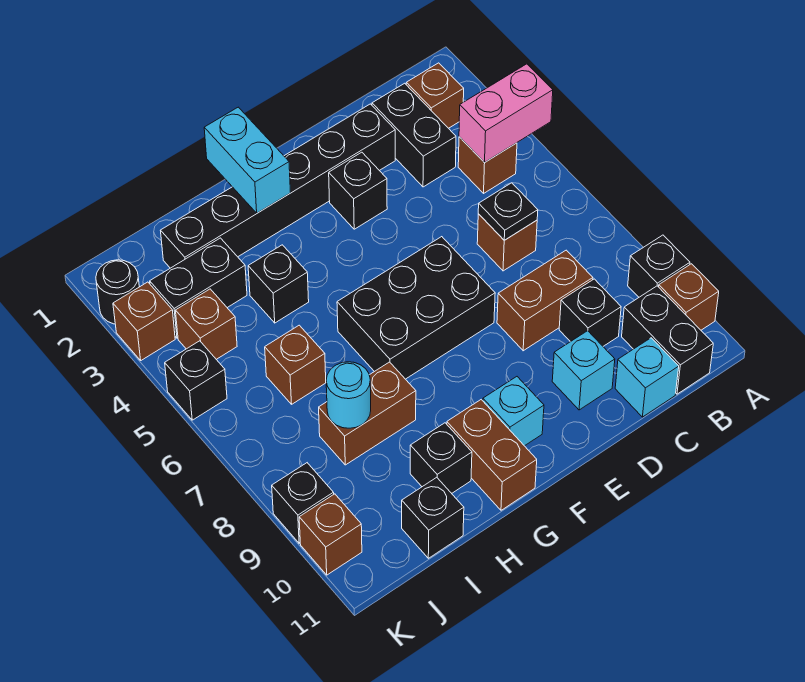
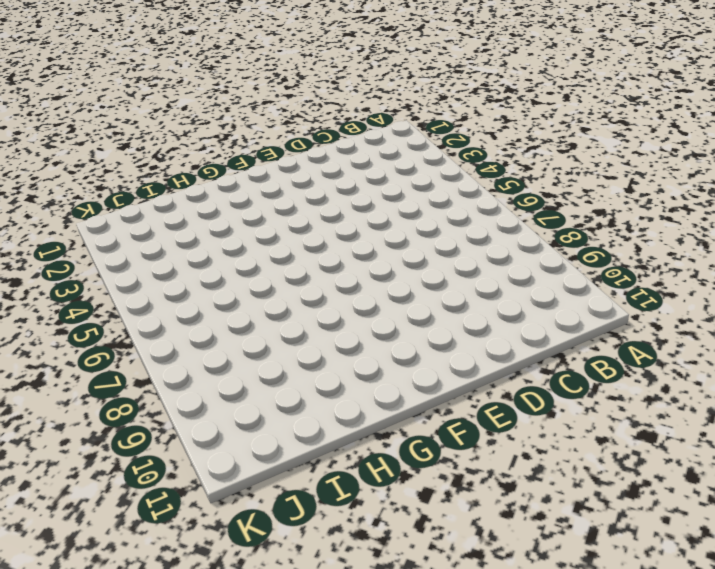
none -> black 1x1 brick [628,235,690,297]
none -> brown 1x1 brick [659,264,719,330]
none -> brown 1x1 brick [406,63,464,128]
none -> brown 1x1 brick [458,137,517,193]

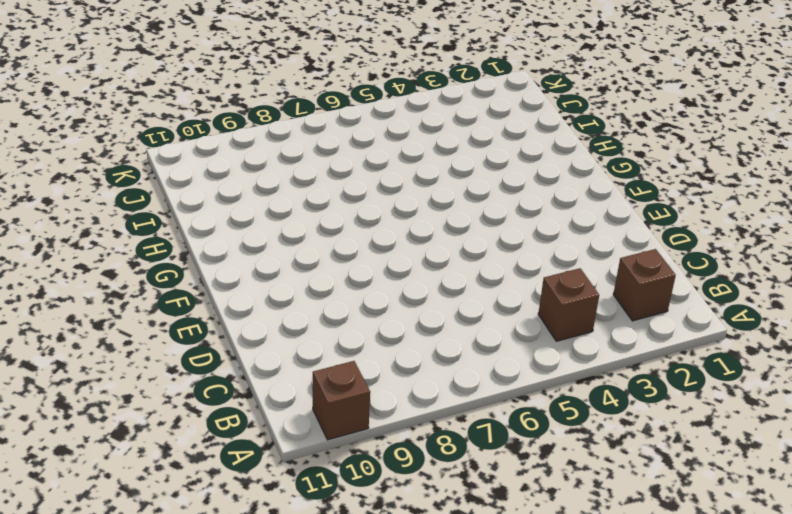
none -> black 1x1 brick [628,235,690,297]
none -> black 1x2 brick [622,286,713,394]
none -> black 1x2 brick [372,83,456,187]
none -> brown 1x1 brick [477,214,537,271]

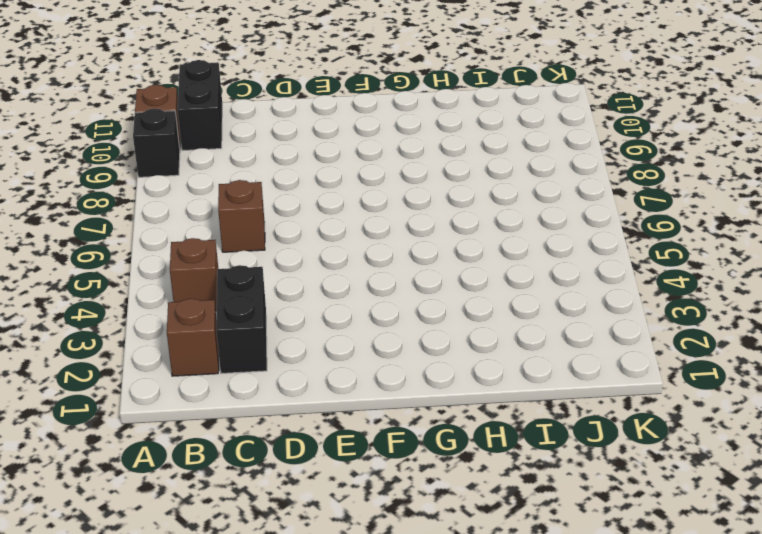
none -> brown 1x2 brick [497,250,593,351]
none -> black 1x1 brick [559,279,621,346]
none -> cyan 1x1 brick [615,338,679,417]
none -> black 1x6 brick [161,104,395,268]

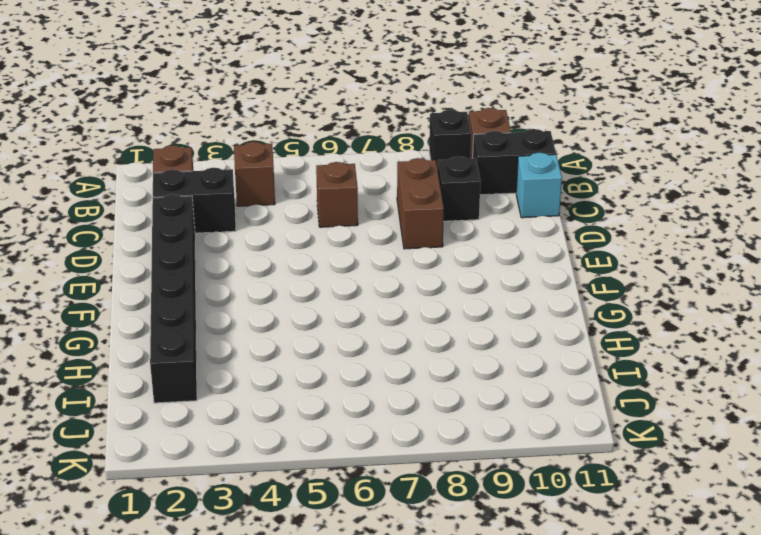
none -> cyan 1x1 brick [552,331,615,410]
none -> black 1x1 brick [329,152,387,229]
none -> black 2x3 brick [337,237,495,379]
none -> cyan 1x1 brick [483,377,544,446]

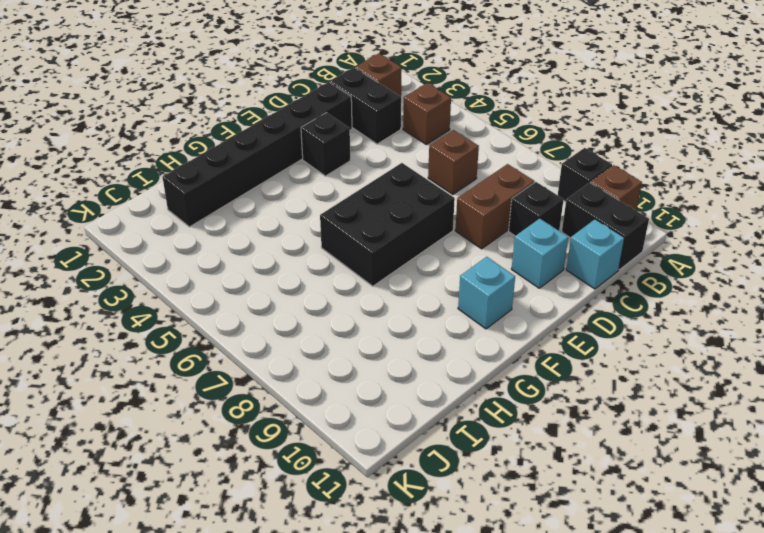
none -> brown 1x2 brick [447,400,537,510]
none -> black 1x1 brick [248,245,309,323]
none -> brown 1x2 brick [319,362,416,465]
none -> black 1x1 brick [410,423,472,493]

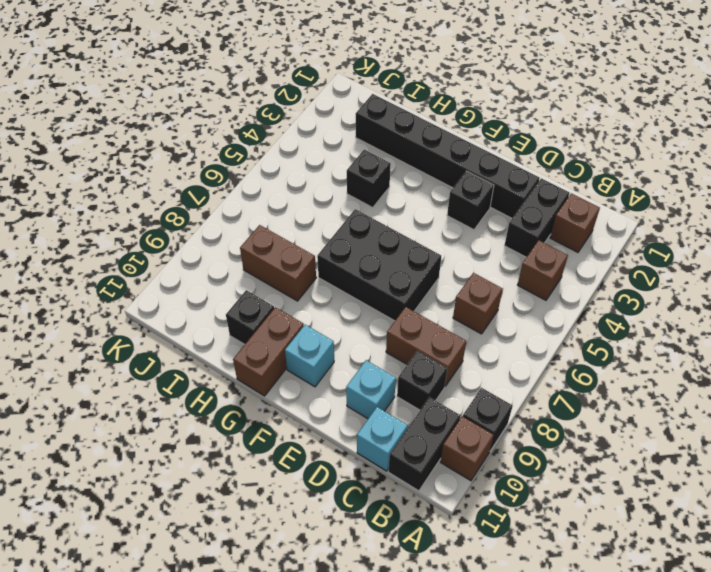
none -> black 1x2 brick [150,238,247,338]
none -> brown 1x1 brick [265,325,326,404]
none -> black 1x1 brick [402,477,464,558]
none -> brown 1x1 brick [175,289,237,359]

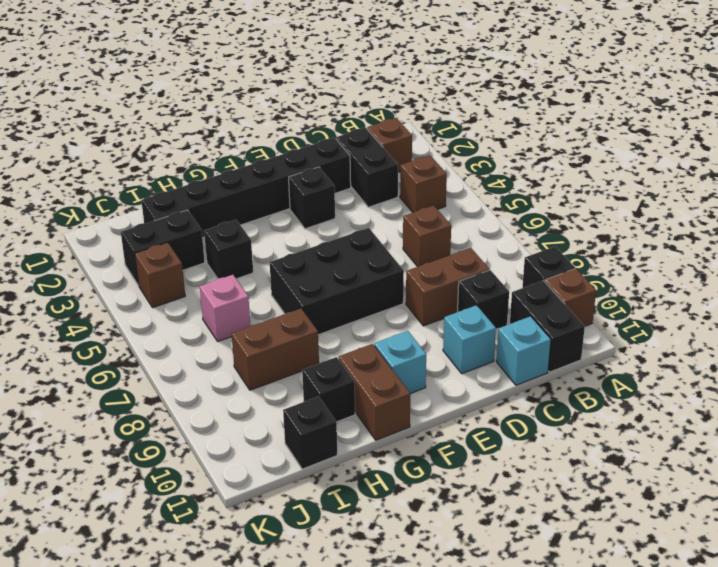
pink 1x1 brick [200,275,251,341] -> brown 1x1 brick [265,325,326,404]
none -> black 1x1 round brick [96,260,139,324]
none -> brown 1x1 brick [113,282,175,360]
none -> black 1x1 brick [165,341,227,420]
none -> black 1x1 brick [272,463,334,543]

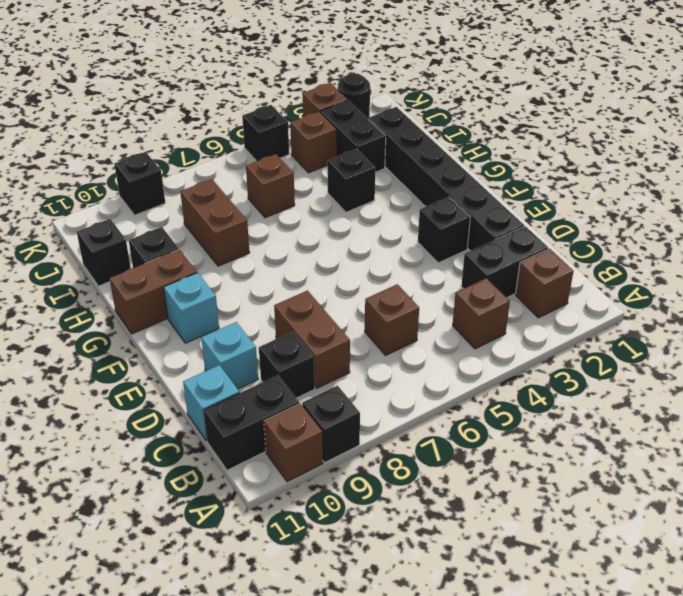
none -> black 2x3 brick [337,237,495,379]
none -> brown 1x1 brick [299,494,362,575]
none -> pink 1x2 brick [459,64,553,163]
none -> black 1x1 plate [478,183,538,240]

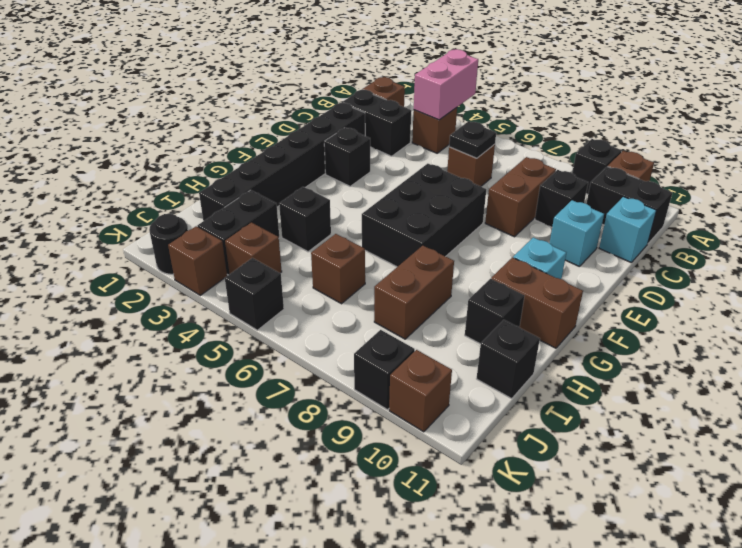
none -> cyan 1x2 brick [204,107,291,213]
none -> cyan 1x1 round brick [326,362,371,428]

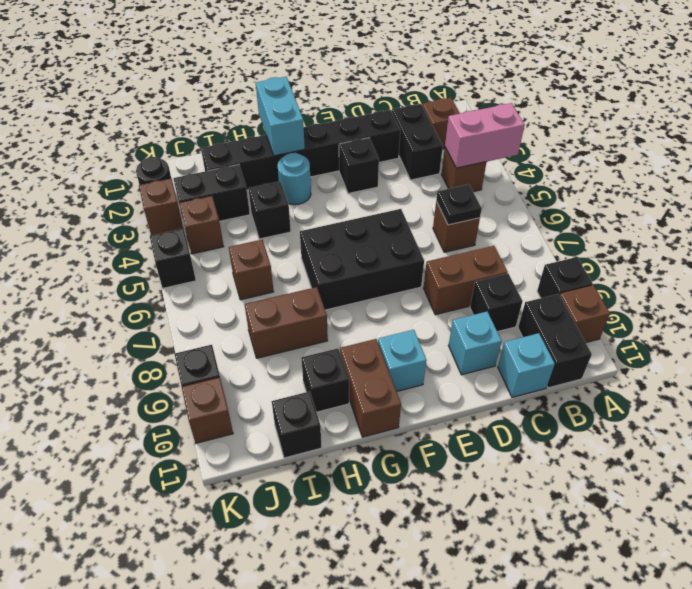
cyan 1x1 round brick [278,153,311,205] -> cyan 1x1 round brick moved to [326,362,371,428]

